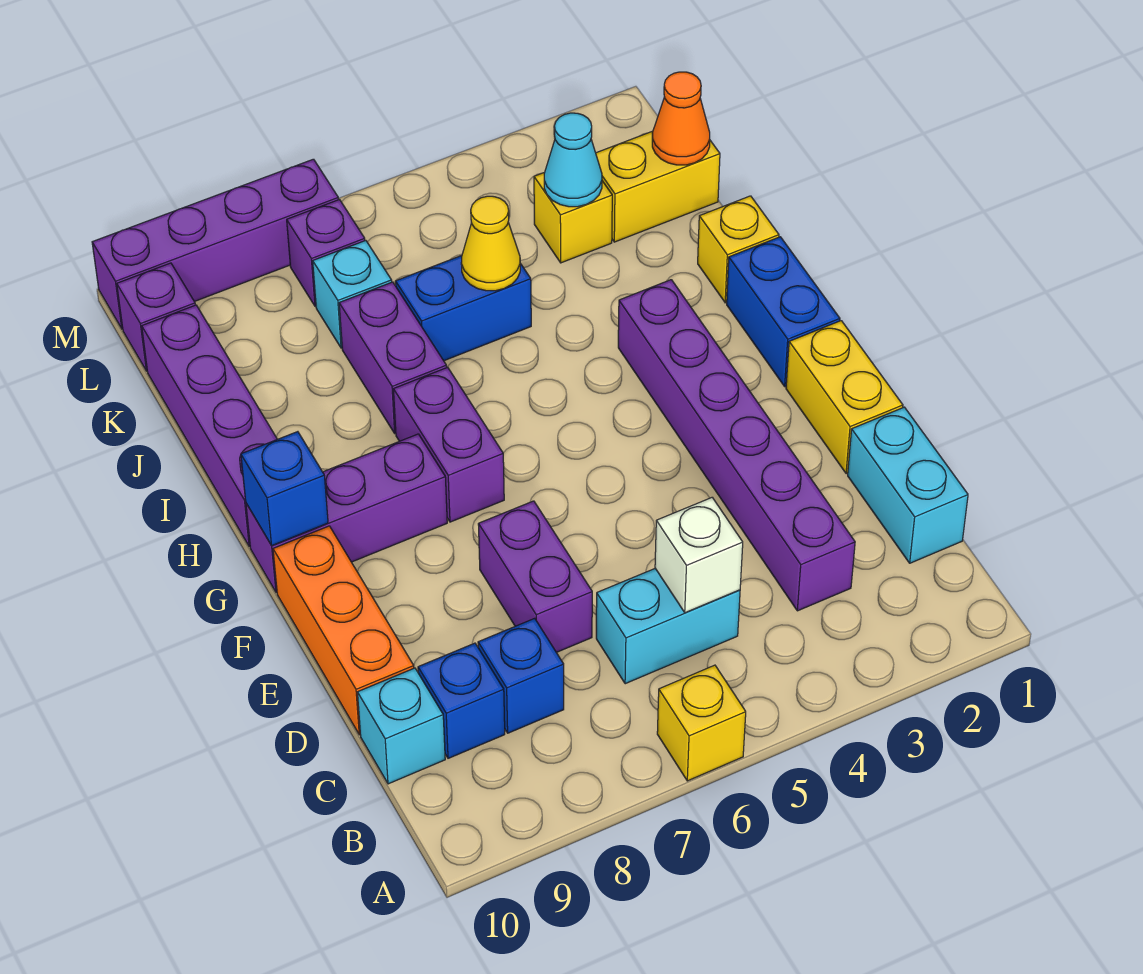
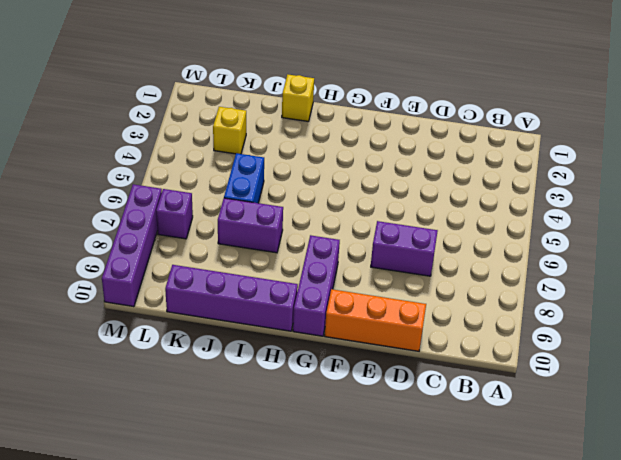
none -> yellow 1x1 brick [657,665,746,781]
none -> cyan 1x2 brick [848,407,968,563]
none -> purple 1x6 brick [618,280,855,611]

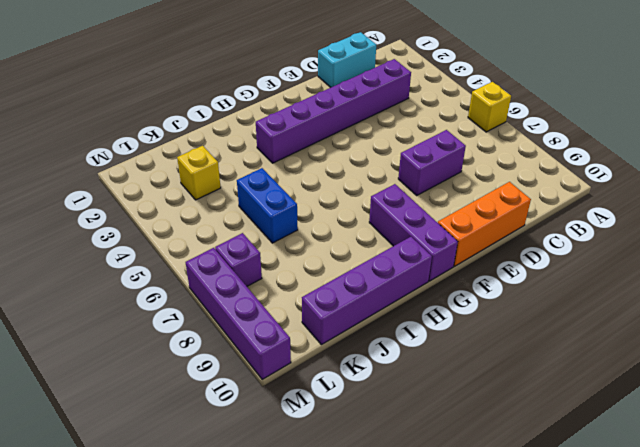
none -> cyan 1x2 brick [596,569,740,684]
none -> blue 1x1 brick [478,618,564,733]
none -> blue 1x1 brick [418,643,505,758]

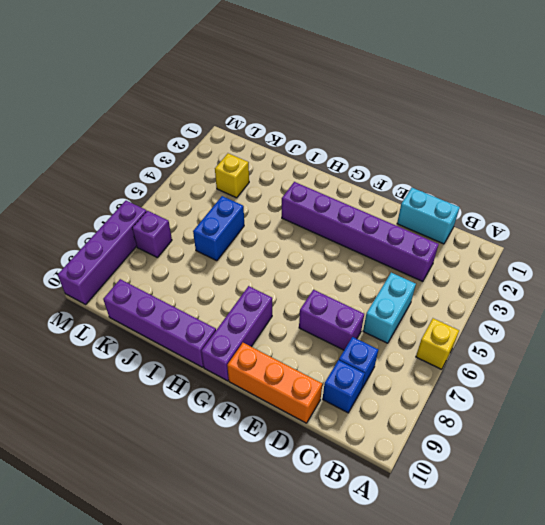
none -> cyan 1x1 brick [357,668,445,784]
none -> yellow 1x2 brick [786,321,903,474]
none -> blue 1x2 brick [727,237,840,387]

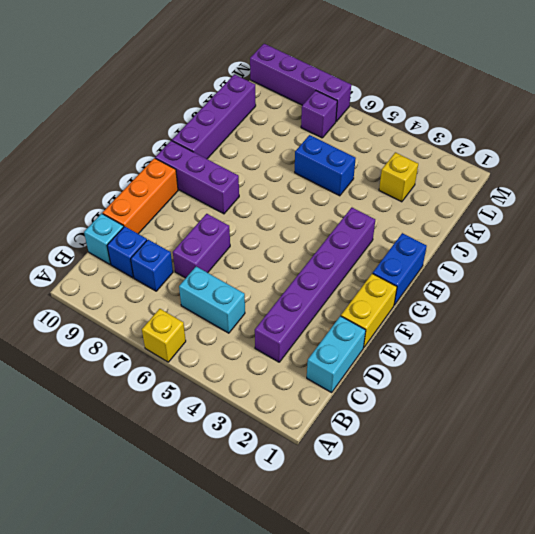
none -> purple 1x2 brick [393,367,504,522]
none -> yellow 1x1 brick [698,196,779,303]
none -> purple 1x2 brick [339,282,447,433]

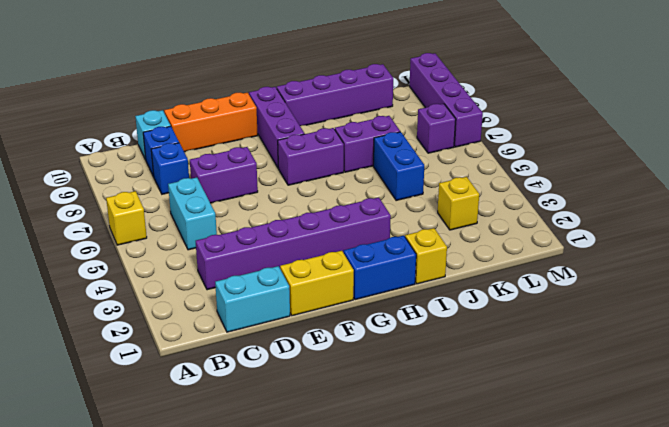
none -> yellow 1x2 brick [596,131,720,242]
none -> cyan 1x1 brick [313,241,392,348]
none -> purple 1x1 brick [117,263,195,371]

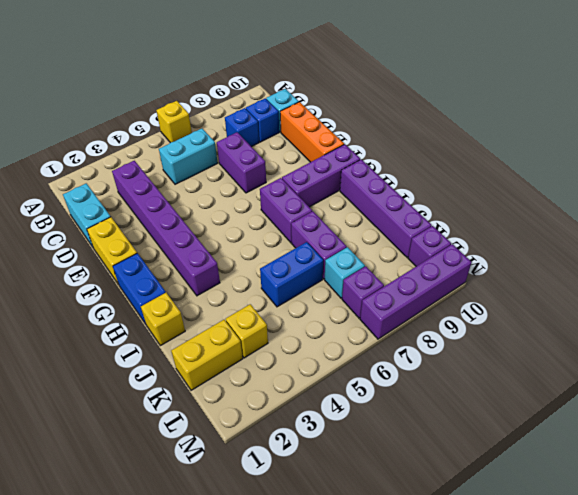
none -> white 1x1 brick [655,498,743,613]
none -> blue 1x1 brick [241,432,328,545]
none -> yellow 1x1 cone [461,196,520,291]

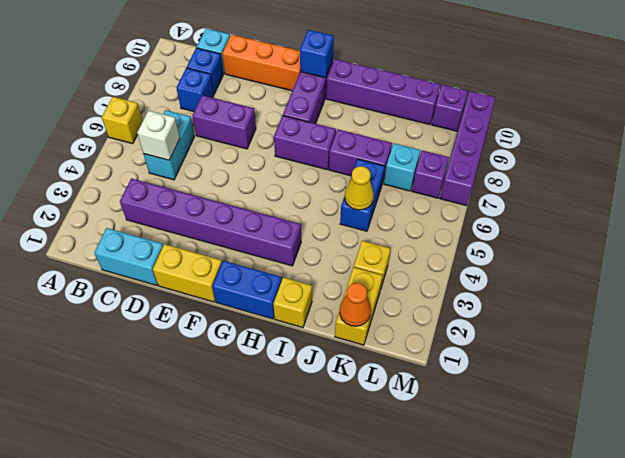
none -> cyan 1x1 cone [544,113,602,207]

